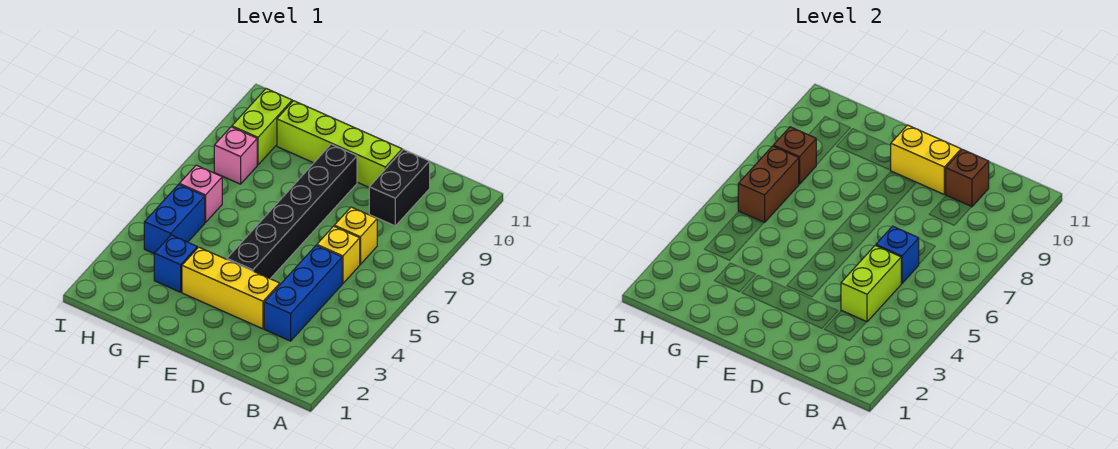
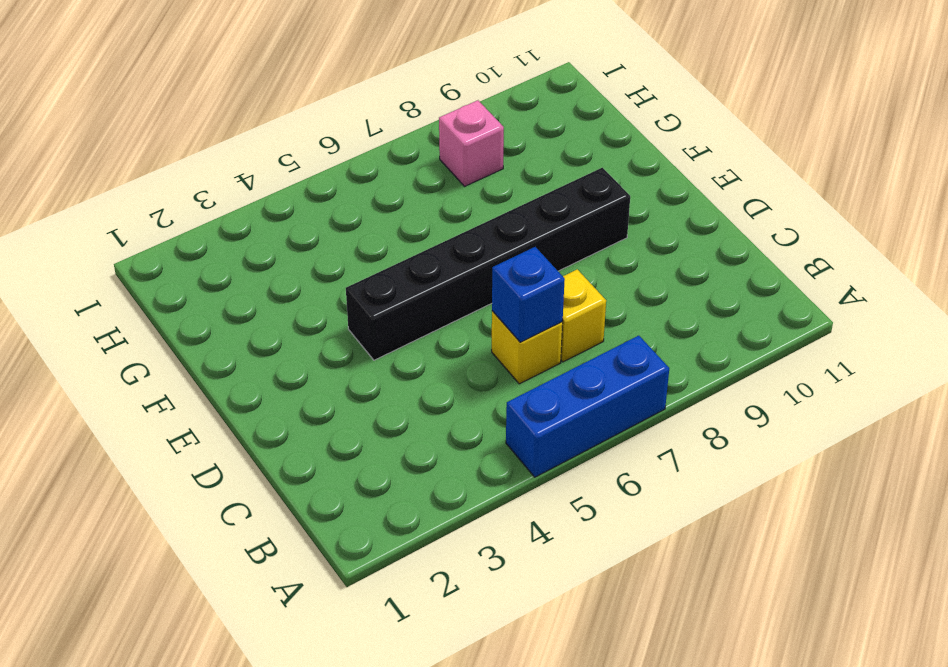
blue 1x3 brick [506,336,669,477] -> blue 1x3 brick moved to [264,246,342,341]
none -> black 1x2 brick [369,149,430,226]
none -> yellow 1x3 brick [182,247,280,329]
none -> lime 1x4 brick [277,101,402,187]

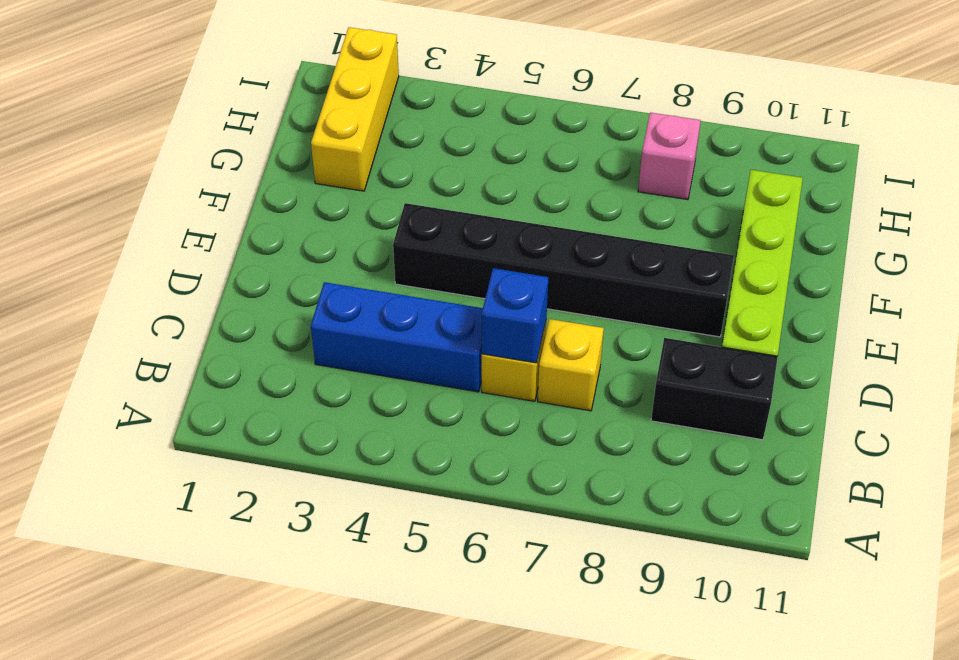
yellow 1x3 brick [311,27,399,191] -> yellow 1x3 brick moved to [182,247,280,329]
none -> blue 1x1 brick [154,235,197,292]
none -> blue 1x2 brick [144,184,205,253]
none -> pink 1x1 brick [179,165,222,223]

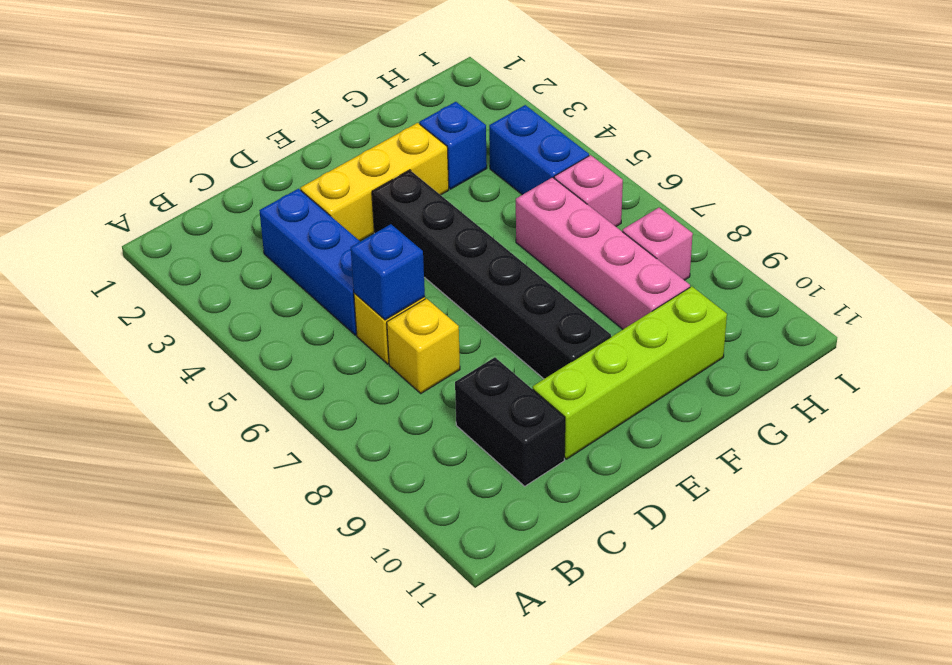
pink 1x4 brick [516,177,690,329] -> none
none -> lime 1x2 brick [232,89,292,165]
none -> lime 1x2 brick [841,246,901,322]
none -> brown 1x1 brick [946,149,989,207]

